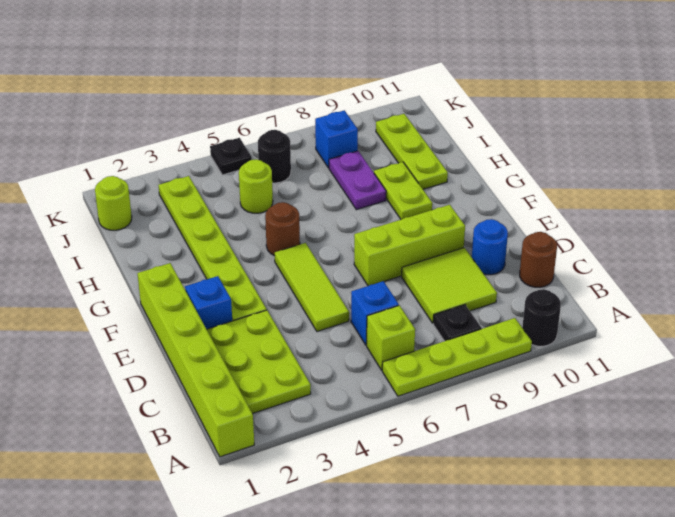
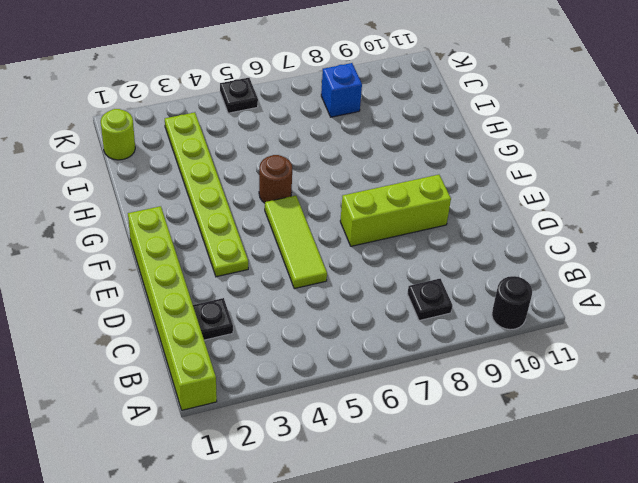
black 1x1 plate [193,298,233,340] -> lime 2x3 plate [207,310,311,414]
none -> lime 1x4 plate [382,318,532,396]
none -> lime 1x1 brick [367,305,415,370]
none -> blue 1x1 brick [351,281,399,345]

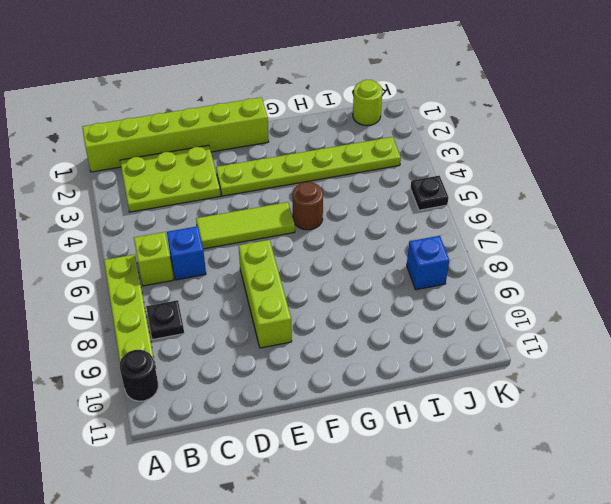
none -> lime 2x2 tile [402,248,497,323]
none -> brown 1x1 round brick [520,232,557,287]
none -> blue 1x1 round brick [472,219,508,275]

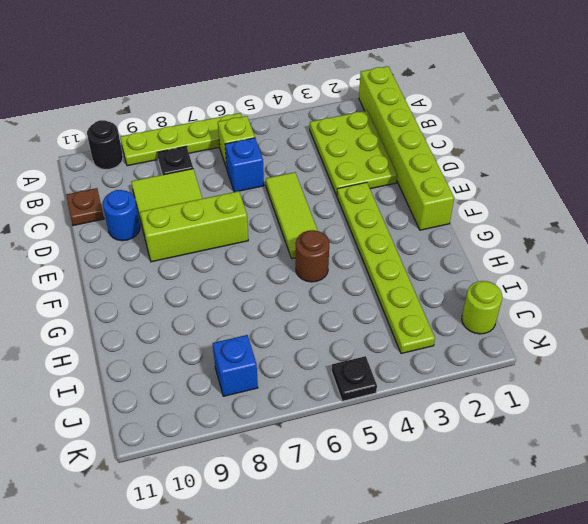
brown 1x1 plate [66,188,104,226] -> brown 1x1 round brick [520,232,557,287]
none -> blue 1x1 brick [185,276,232,329]
none -> lime 1x2 plate [374,162,432,220]
none -> purple 1x2 plate [329,151,386,210]

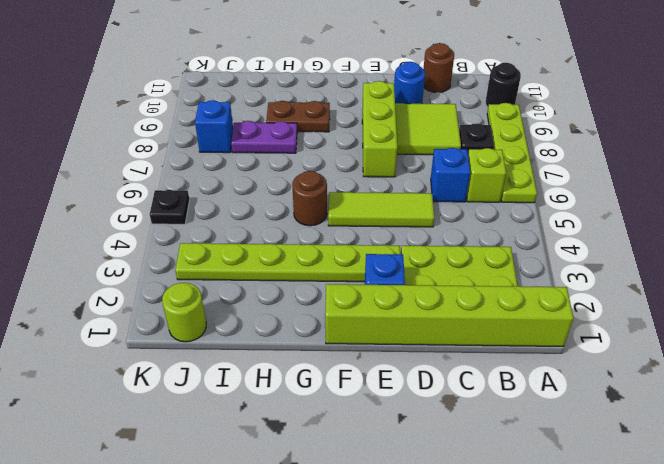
brown 1x2 plate [266,101,330,132] -> lime 1x2 plate [374,162,432,220]
none -> lime 1x3 plate [376,114,448,189]
none -> lime 1x1 round brick [239,159,273,213]
none -> black 1x1 round brick [258,130,291,183]

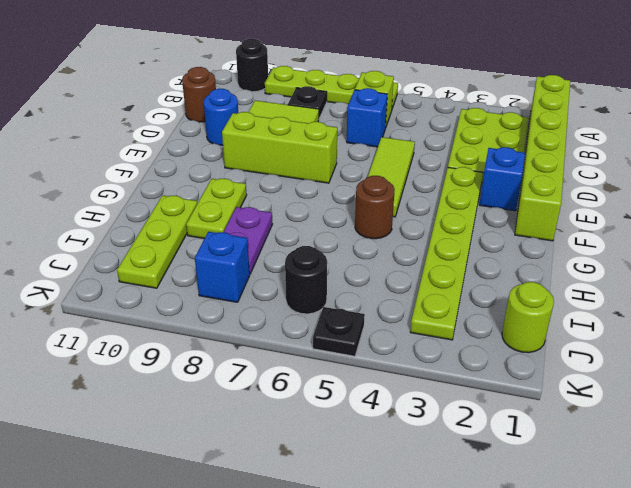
none -> lime 1x1 round brick [239,159,273,213]

